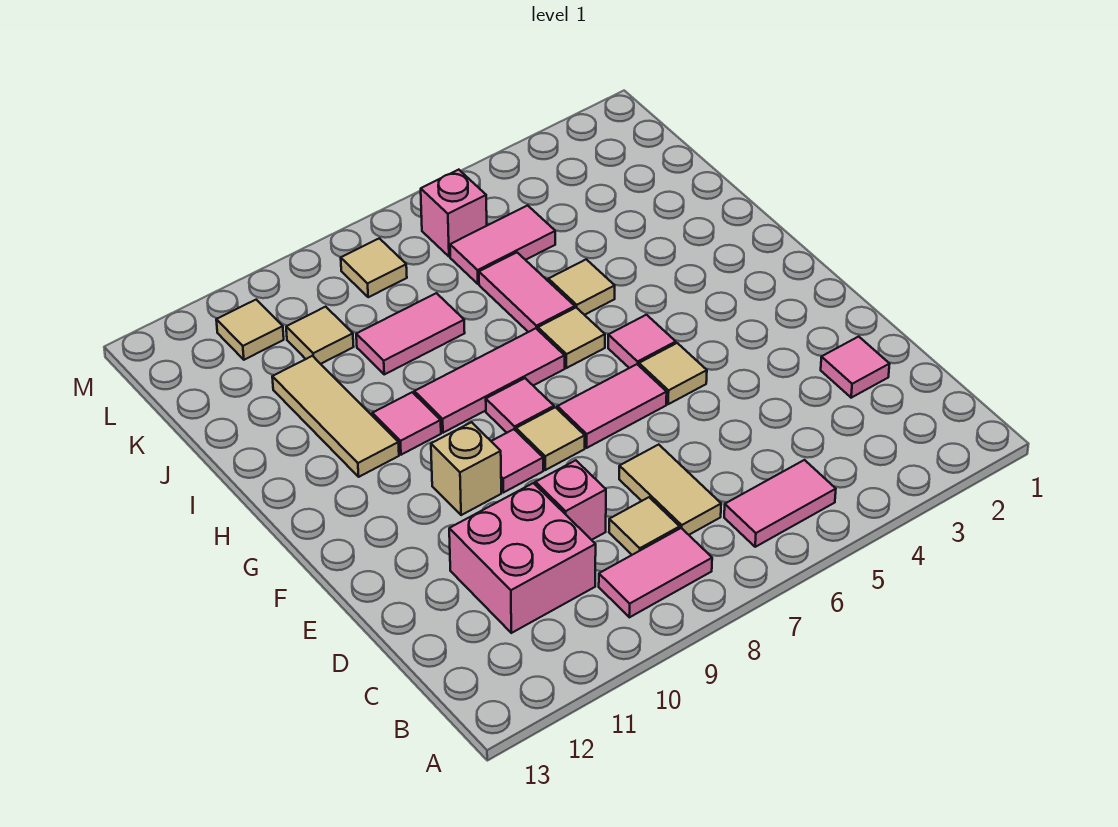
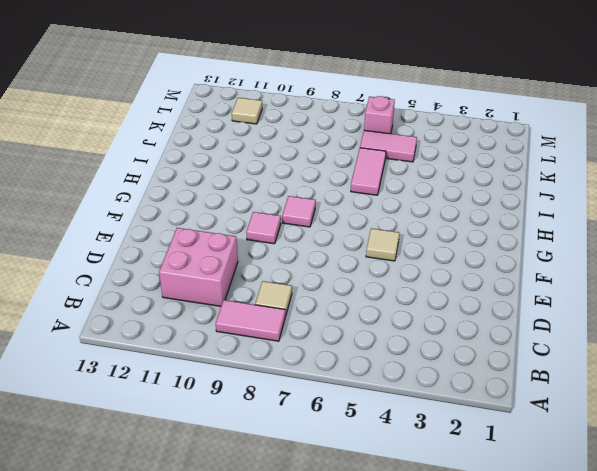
none -> pink 1x2 tile [724,460,836,547]
none -> tan 1x2 tile [619,445,721,535]
none -> pink 1x1 tile [821,337,890,398]

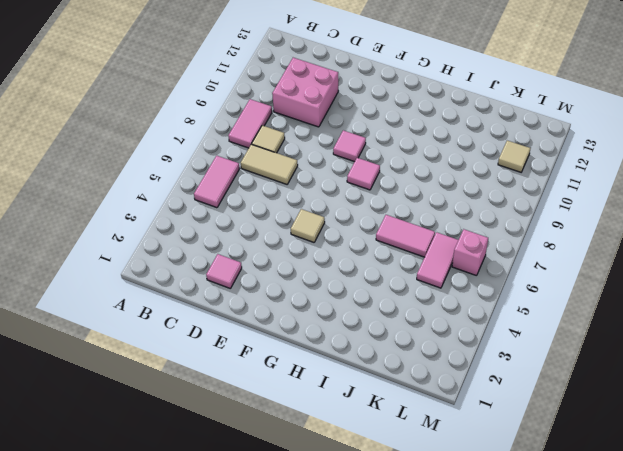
none -> pink 1x1 brick [535,460,606,540]
none -> pink 1x2 tile [557,364,667,448]
none -> tan 1x1 tile [516,407,585,470]

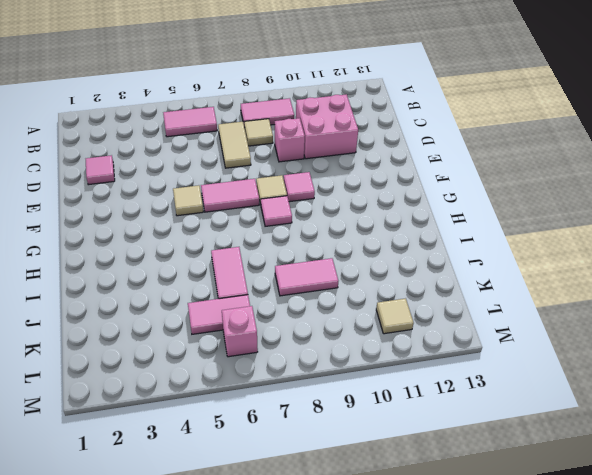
none -> tan 1x1 brick [431,422,501,515]
none -> pink 1x1 tile [608,315,676,368]
none -> tan 1x1 tile [538,308,605,368]

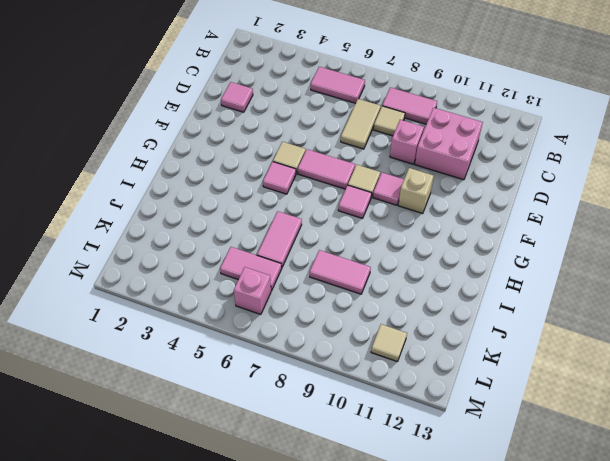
none -> tan 1x1 tile [538,308,605,368]
none -> pink 1x3 tile [414,328,565,433]
none -> pink 1x1 tile [372,392,441,455]

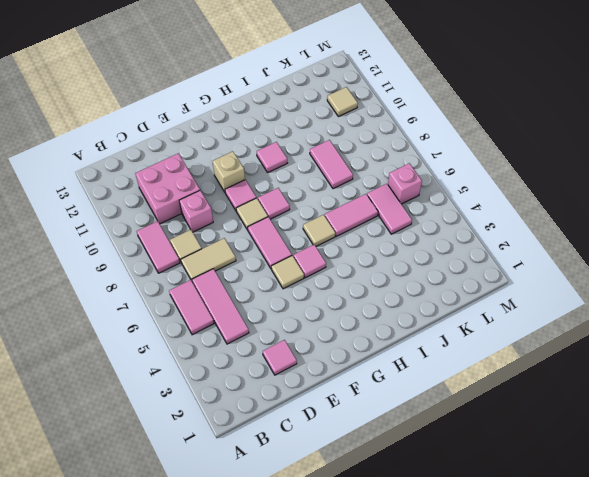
pink 1x3 tile [192,269,249,344] -> pink 1x3 tile moved to [414,328,565,433]
none -> tan 1x3 tile [272,356,399,477]
none -> tan 1x1 tile [548,259,615,315]
none -> tan 1x1 tile [286,307,354,364]

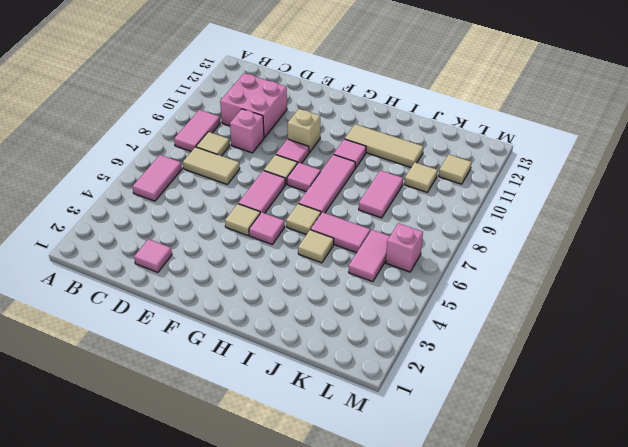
none -> tan 1x1 tile [341,238,407,297]

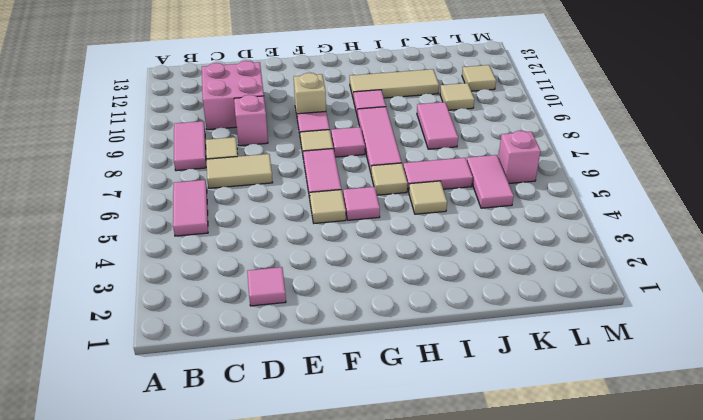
none -> tan 1x1 tile [341,238,407,297]

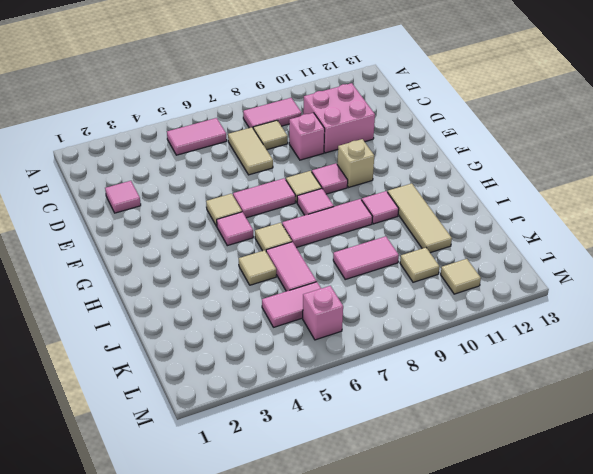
none -> tan 1x1 tile [341,238,407,297]

